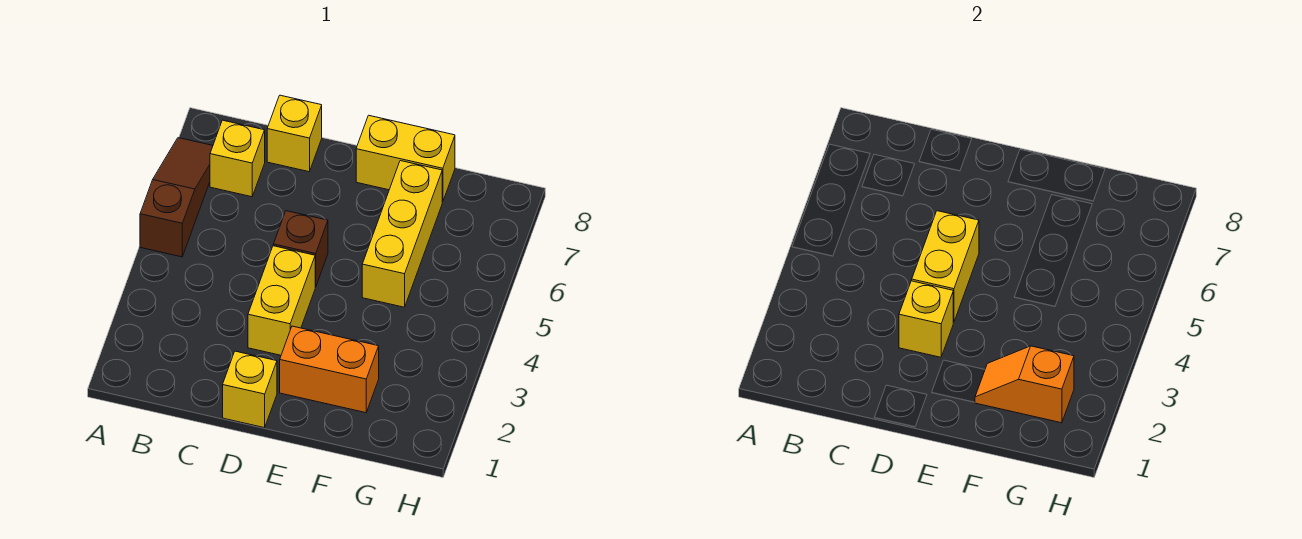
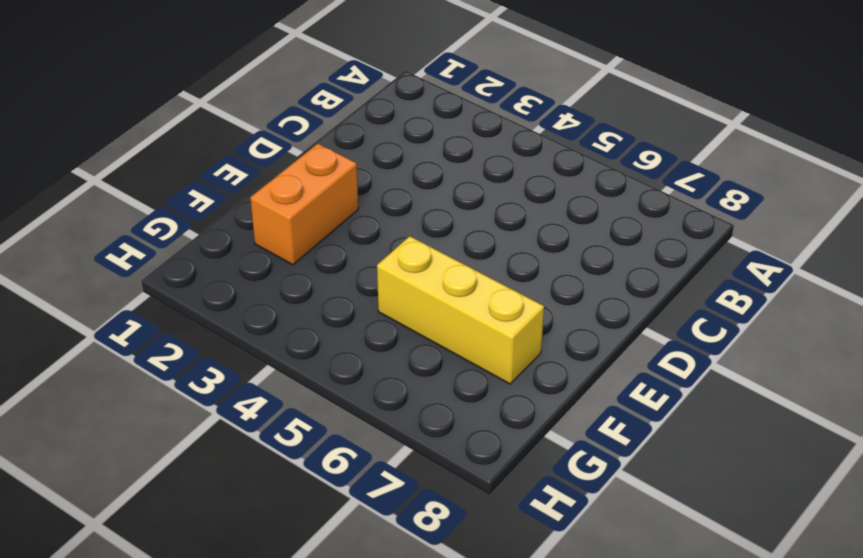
none -> brown 1x3 slope [140,138,213,257]
none -> yellow 1x1 brick [210,120,265,197]
none -> yellow 1x1 brick [267,95,322,172]

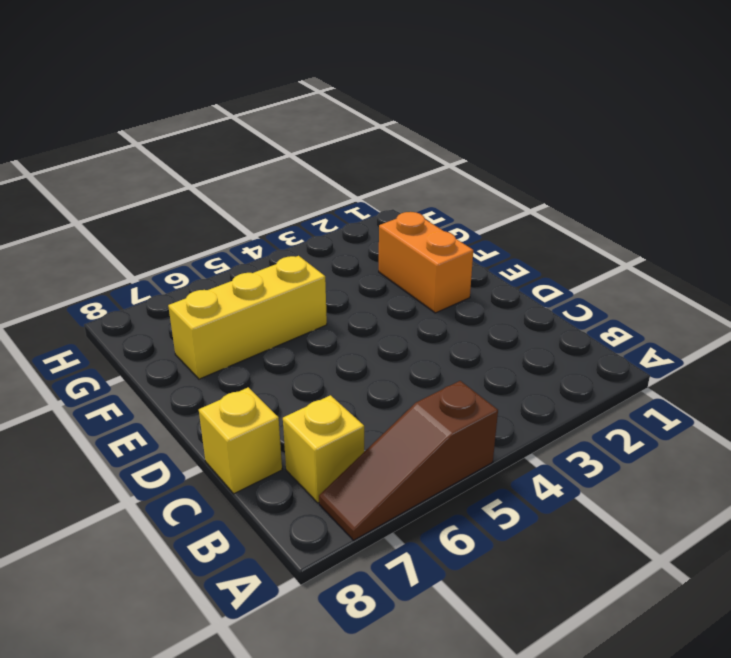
none -> yellow 1x1 brick [223,351,277,428]
none -> yellow 1x2 brick [248,246,315,355]
none -> brown 1x1 brick [273,211,328,287]

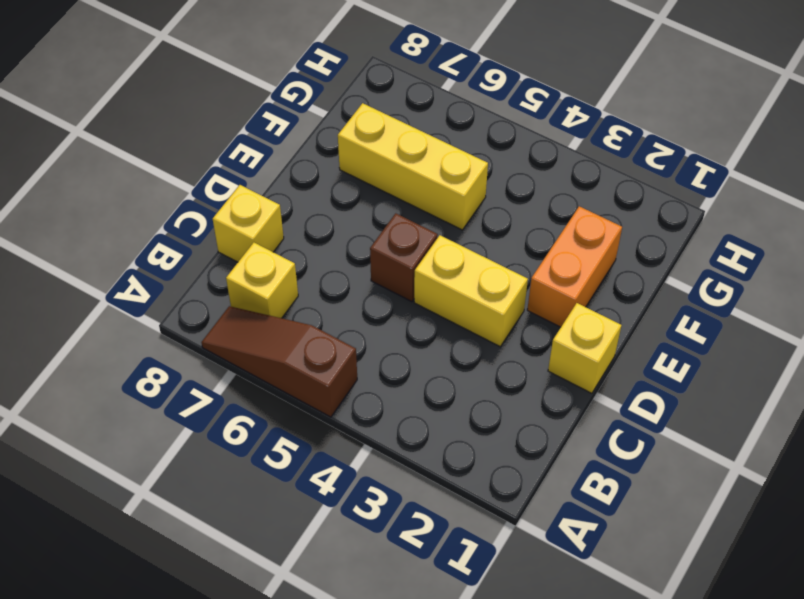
none -> yellow 1x2 brick [356,115,455,202]
none -> yellow 1x1 brick [899,281,953,357]
none -> yellow 1x2 brick [912,211,979,322]

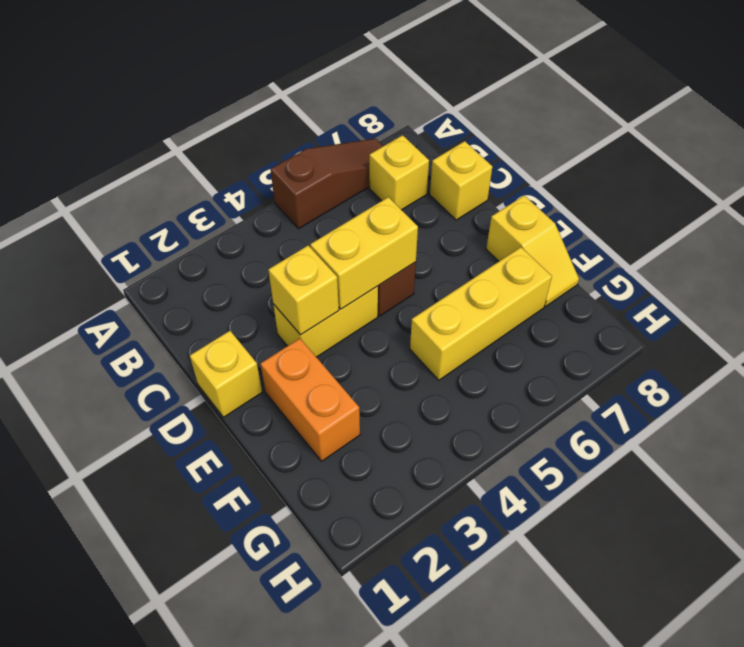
yellow 1x2 slope [486,195,579,306] -> yellow 1x2 brick [356,115,455,202]
none -> orange 1x2 slope [975,346,1074,423]

